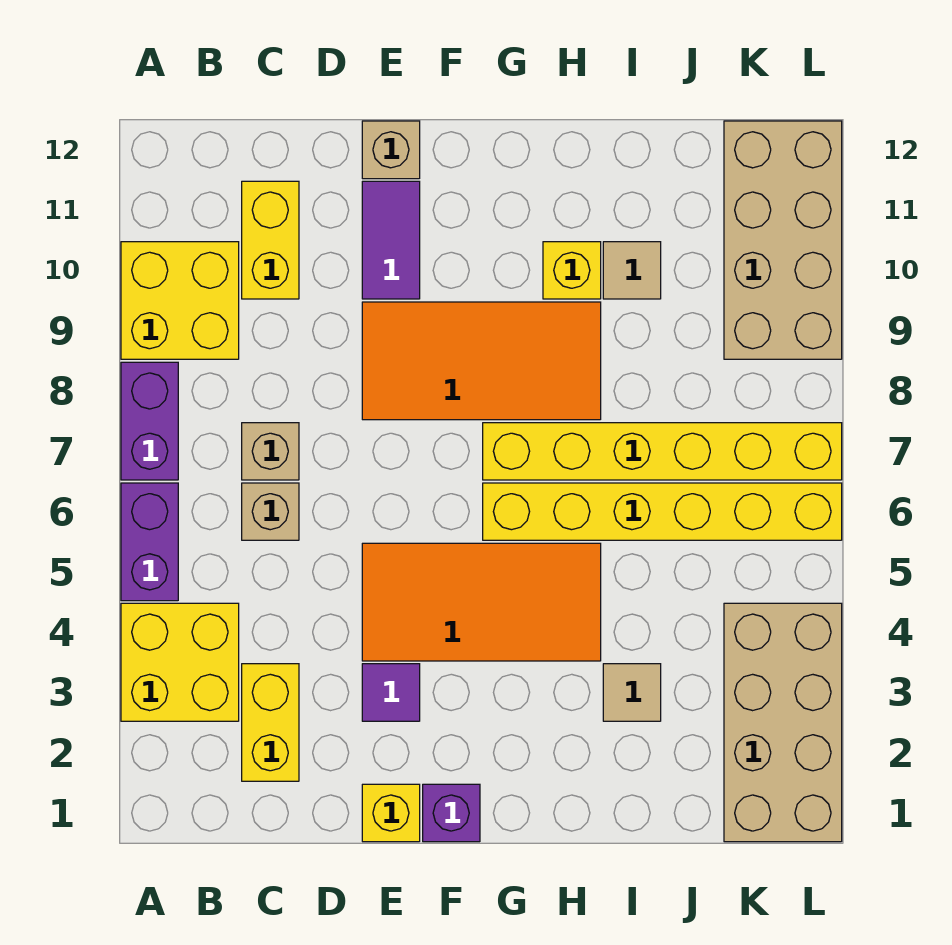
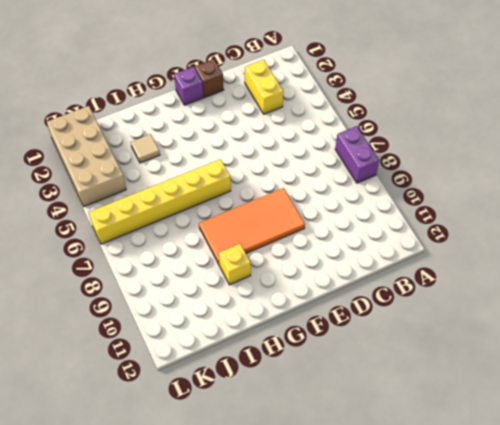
brown 1x1 brick [195,59,224,97] -> yellow 1x1 brick [362,784,420,842]
none -> yellow 2x2 brick [121,603,239,721]
none -> purple 1x2 brick [121,483,178,601]
none -> yellow 2x2 brick [121,242,239,359]

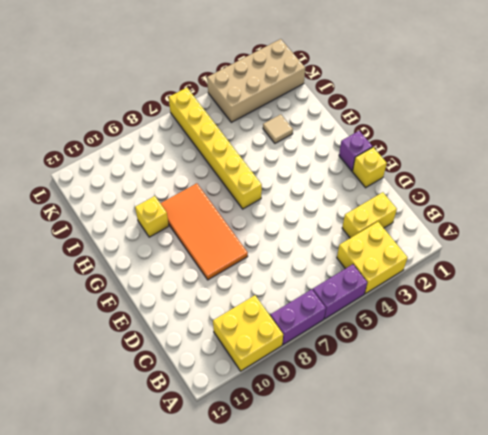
none -> tan 1x1 brick [242,483,299,540]
none -> tan 1x1 brick [242,423,299,480]
none -> yellow 1x2 brick [242,181,299,299]

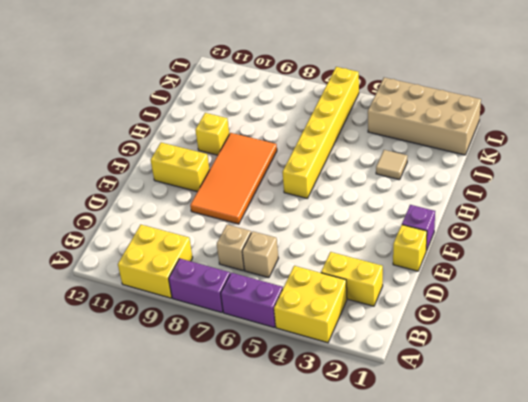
yellow 1x2 brick [151,143,209,192] -> yellow 1x2 brick moved to [242,181,299,299]
none -> purple 1x1 tile [362,664,420,721]
none -> orange 2x4 tile [362,543,601,661]
none -> purple 1x2 tile [362,181,420,299]

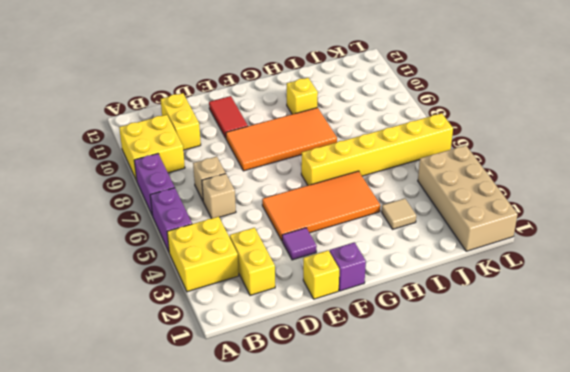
red 1x2 tile [209,96,248,138] -> purple 1x2 tile [362,181,420,299]
none -> tan 1x1 brick [362,121,420,179]
none -> yellow 1x6 brick [483,423,842,480]
none -> tan 1x1 tile [603,242,661,299]

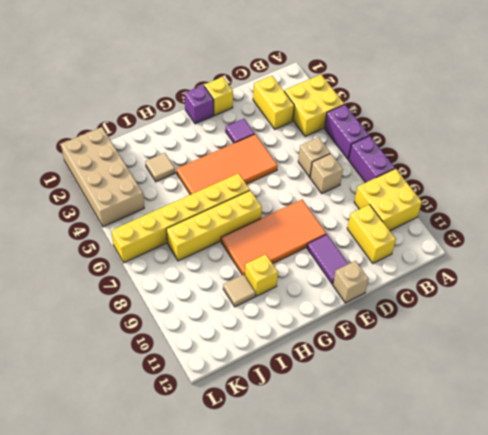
yellow 1x4 brick [166,191,262,261] -> yellow 1x6 brick [483,423,842,480]
none -> tan 2x4 brick [724,121,842,359]

